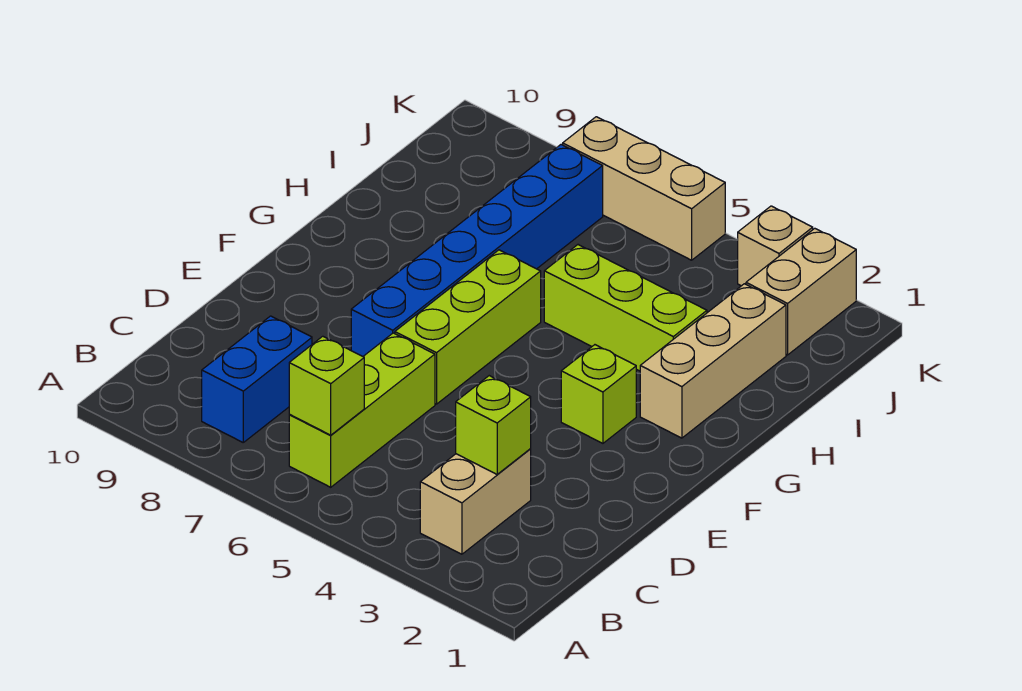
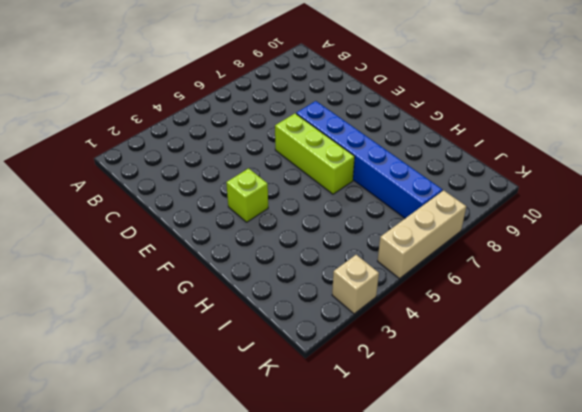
none -> tan 1x2 brick [420,449,531,554]
none -> lime 1x3 brick [289,333,435,487]
none -> blue 1x2 brick [202,316,312,442]

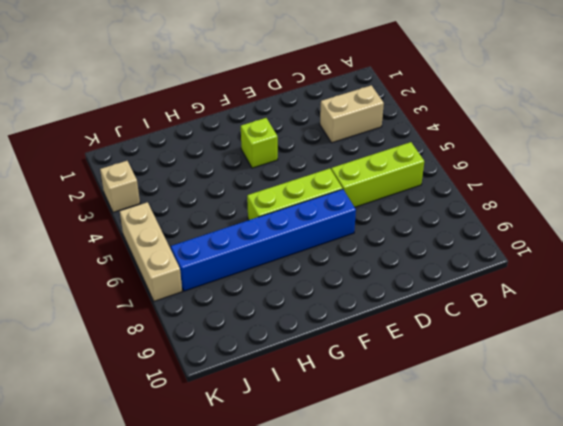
none -> blue 1x2 brick [202,316,312,442]
none -> tan 1x3 brick [640,284,786,438]
none -> lime 1x3 brick [544,245,707,371]

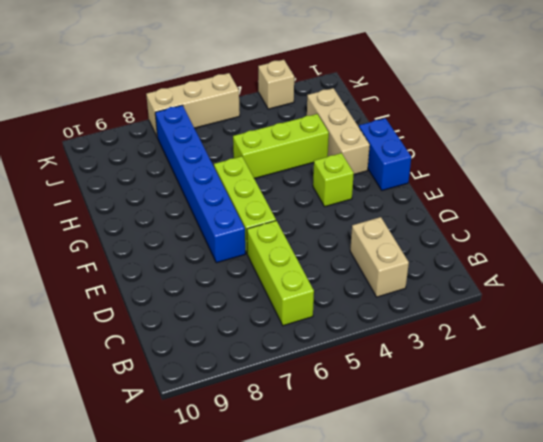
blue 1x2 brick [359,118,411,190] -> blue 1x2 brick moved to [202,316,312,442]
none -> tan 1x2 brick [746,228,856,355]
none -> lime 1x1 brick [289,336,364,435]
none -> lime 1x1 brick [456,376,531,474]

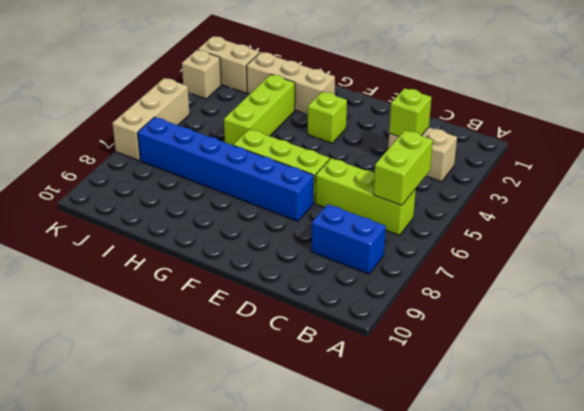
lime 1x2 brick [374,130,433,205] -> lime 1x1 brick [289,336,364,435]

